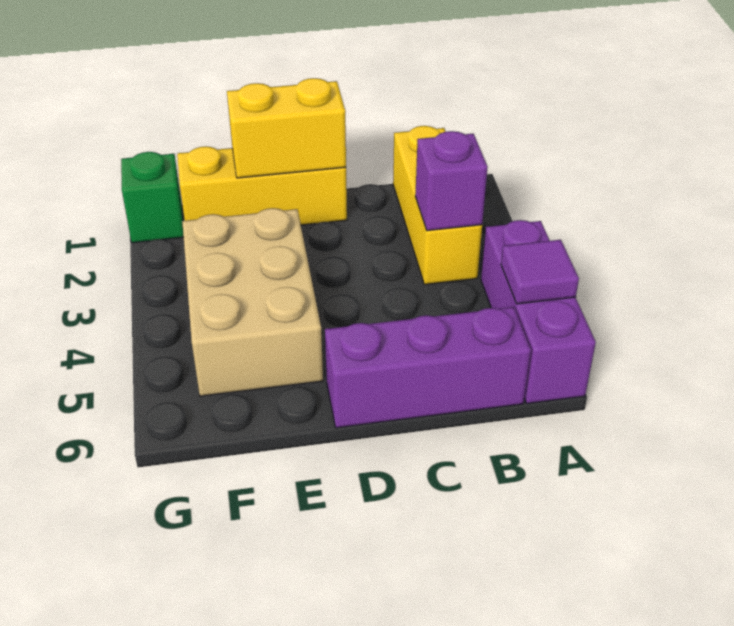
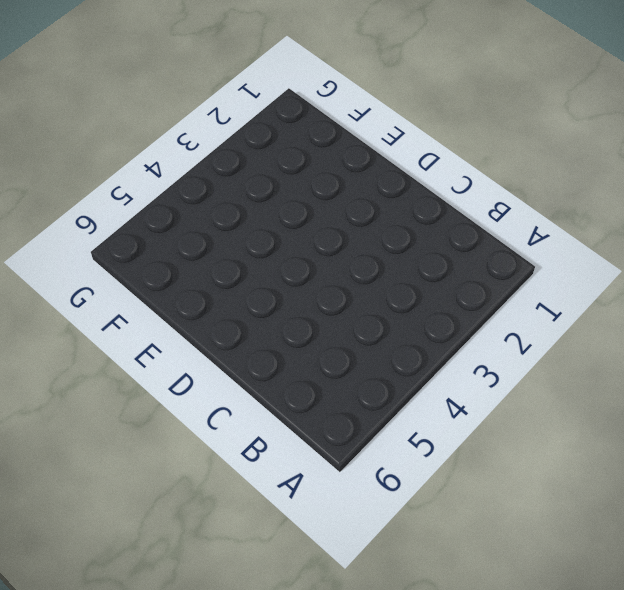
none -> purple 1x3 brick [481,220,596,404]
none -> yellow 1x3 brick [393,126,482,285]

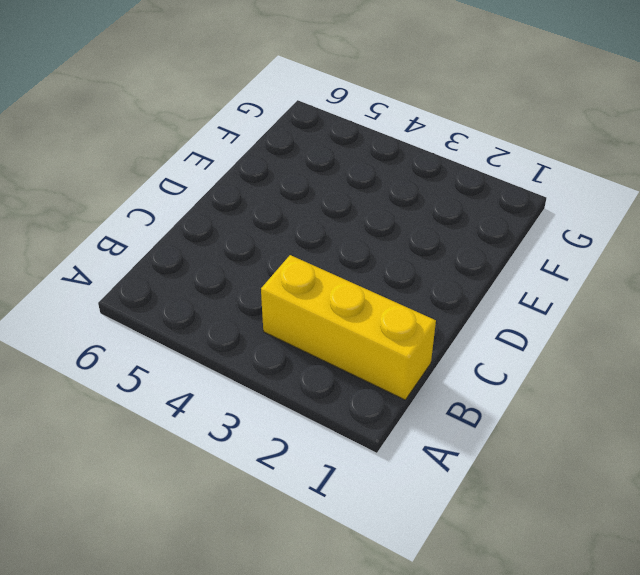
none -> purple 1x3 brick [481,220,596,404]
none -> purple 1x3 brick [325,307,531,428]

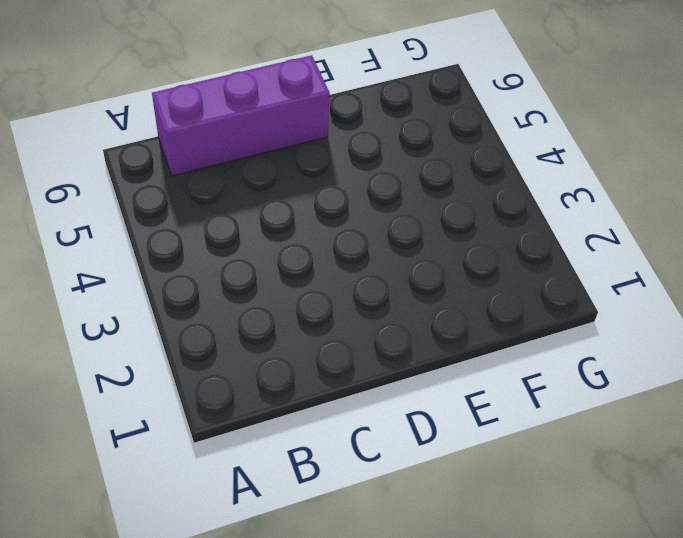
none -> purple 1x3 brick [481,220,596,404]
none -> yellow 1x3 brick [393,126,482,285]

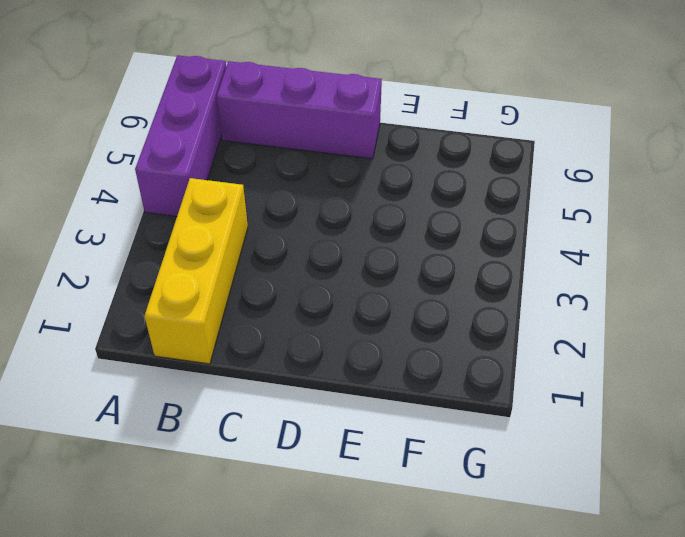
none -> yellow 1x3 brick [177,146,347,225]
none -> tan 2x3 brick [182,208,323,396]

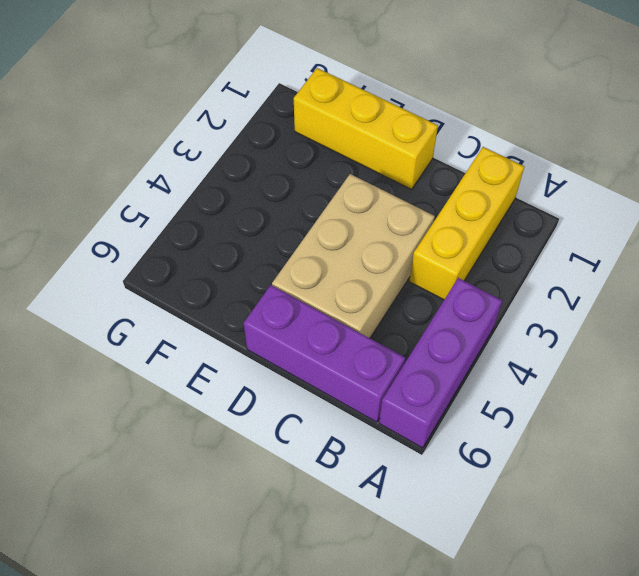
tan 2x3 brick [272,174,435,338] -> tan 2x3 brick moved to [182,208,323,396]
none -> green 1x1 brick [121,152,184,243]
none -> purple 1x1 tile [501,240,579,304]

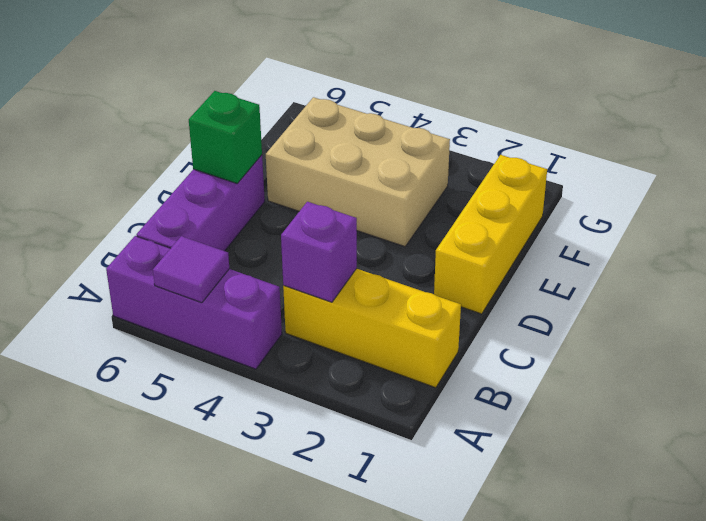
green 1x1 brick [189,91,262,183] -> green 1x1 brick moved to [121,152,184,243]
none -> yellow 1x2 brick [227,78,346,178]

